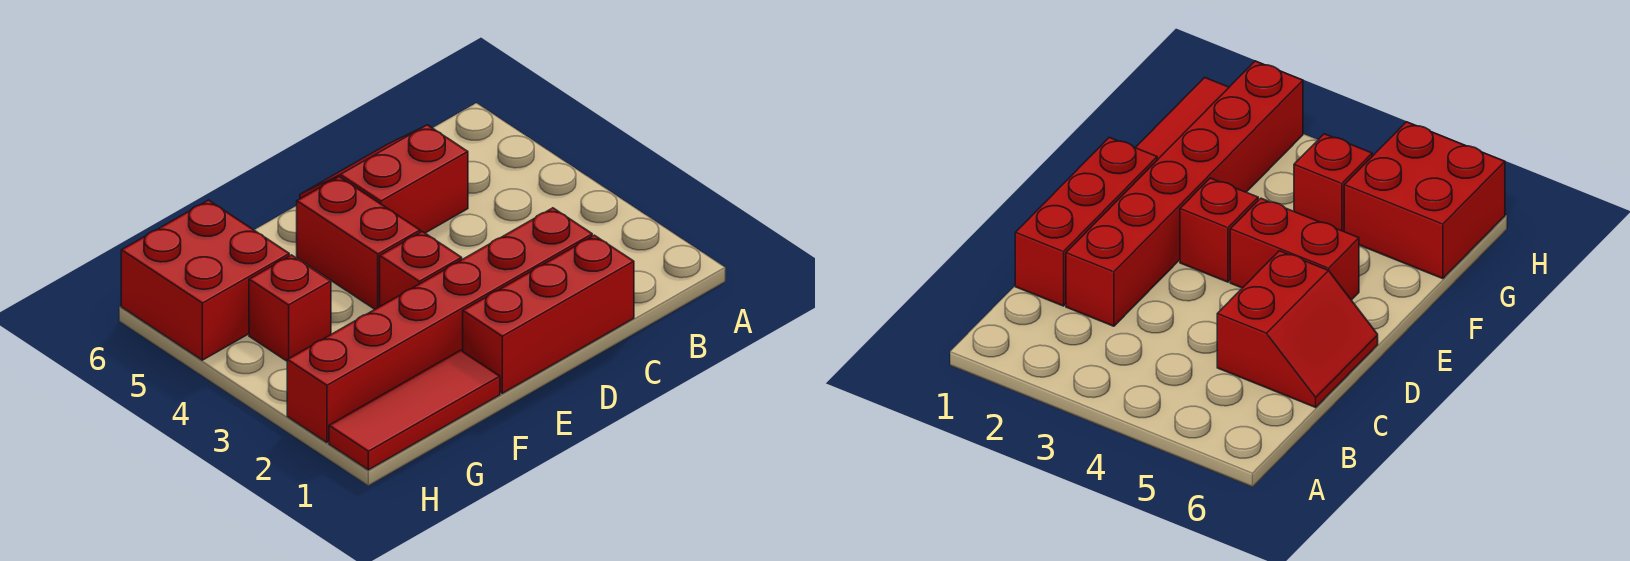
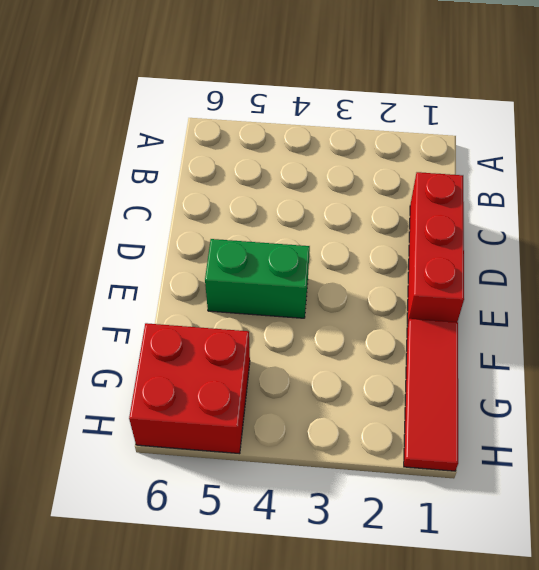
green 1x2 brick [205,239,310,318] -> red 1x2 brick [297,177,420,309]
none -> red 1x6 brick [287,208,592,442]
none -> red 2x2 slope [300,125,468,233]

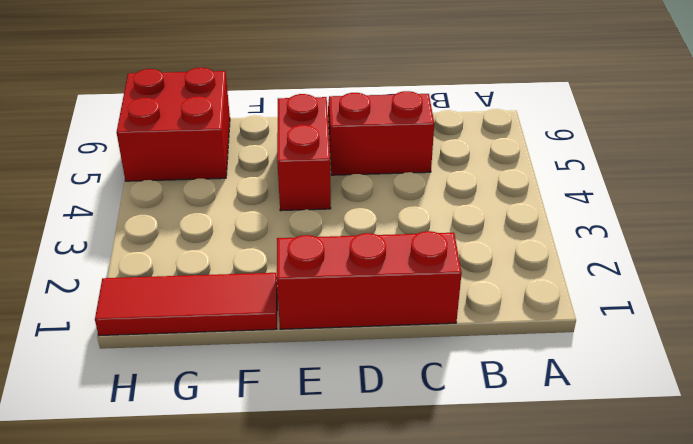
none -> red 1x6 brick [287,208,592,442]
none -> red 1x1 brick [380,232,462,306]

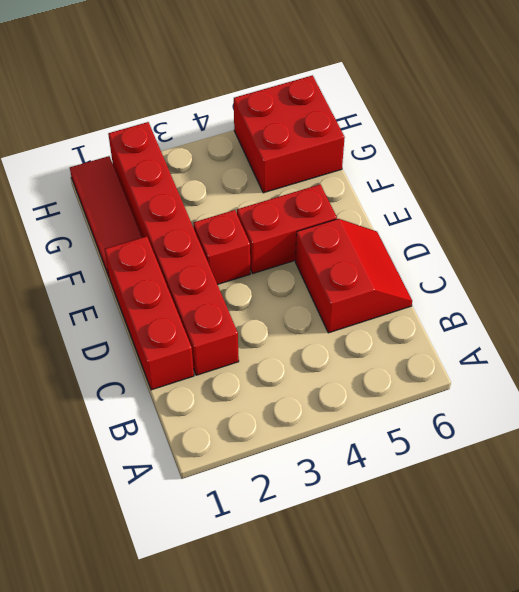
none -> red 1x1 brick [249,255,331,361]

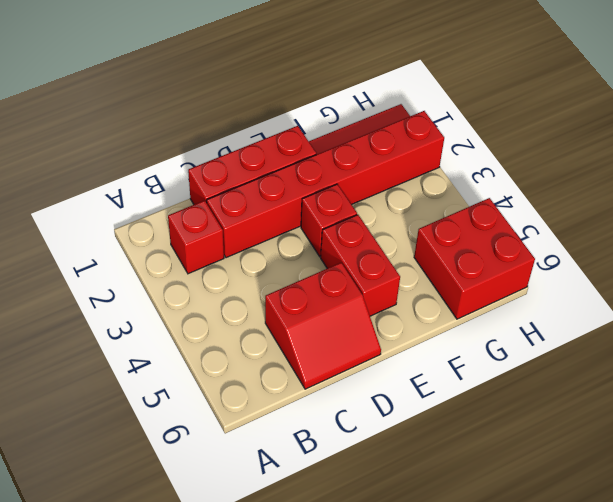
red 1x1 brick [168,200,224,274] -> red 1x1 brick moved to [249,255,331,361]

